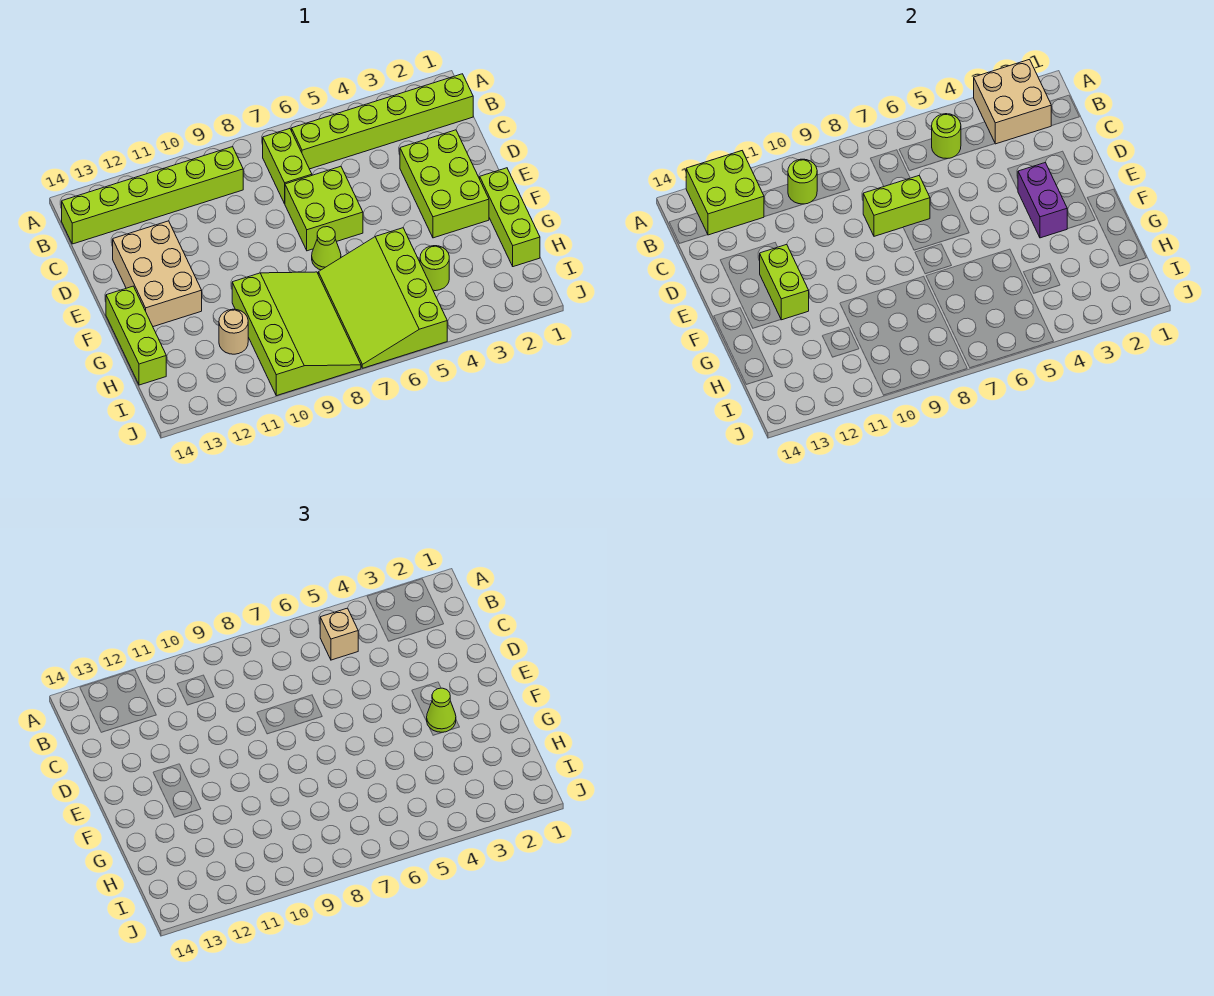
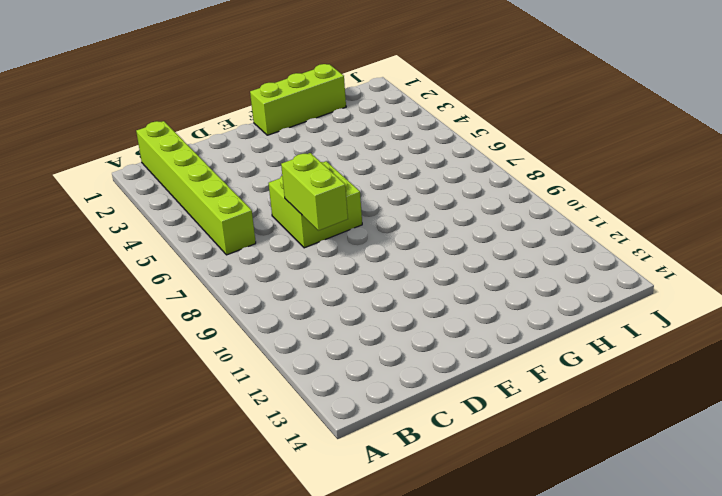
none -> lime 1x2 brick [263,129,312,204]
none -> lime 1x6 brick [62,147,243,244]
none -> lime 2x3 brick [400,130,489,238]

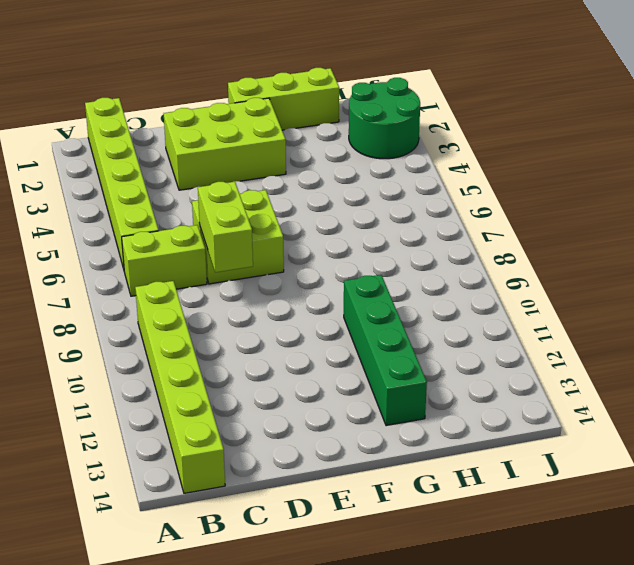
green 1x4 brick [344,275,427,426] -> lime 3x4 slope [232,272,361,396]
green 2x2 round brick [349,78,420,159] -> none
none -> tan 2x3 brick [113,221,202,327]
none -> lime 1x1 cone [312,227,341,270]
none -> lime 1x3 brick [106,286,166,385]

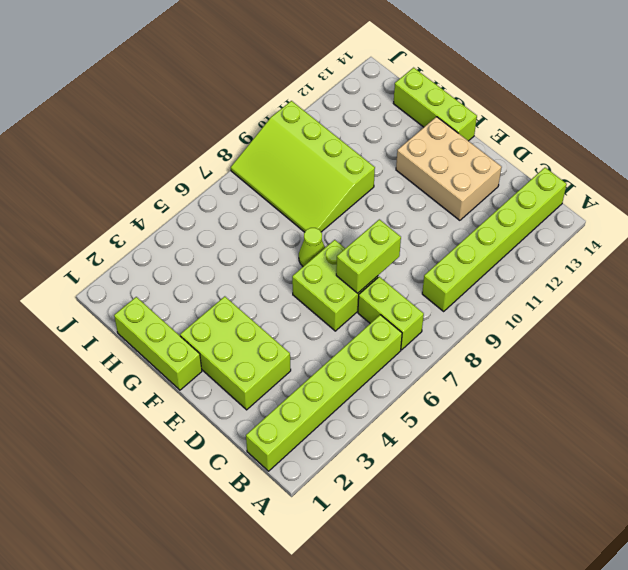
none -> lime 3x4 slope [318,228,447,368]
none -> lime 1x1 round brick [420,246,449,291]
none -> tan 1x1 round brick [219,309,248,354]

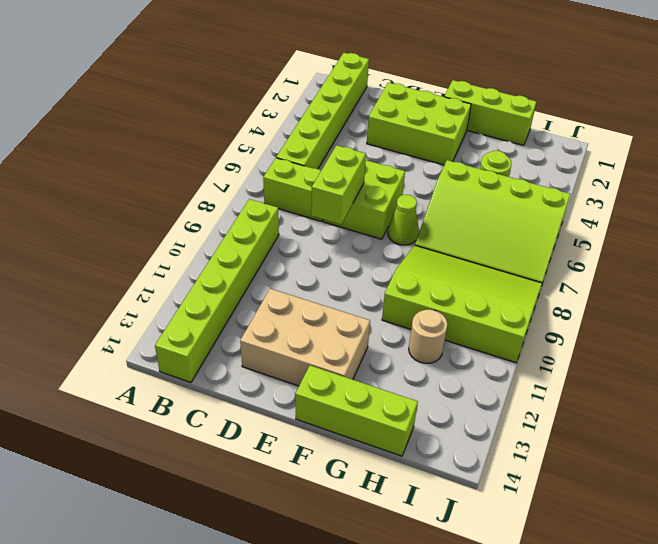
none -> tan 2x2 brick [974,60,1051,144]
none -> lime 2x2 brick [686,151,764,235]
none -> lime 1x1 round brick [932,114,961,159]

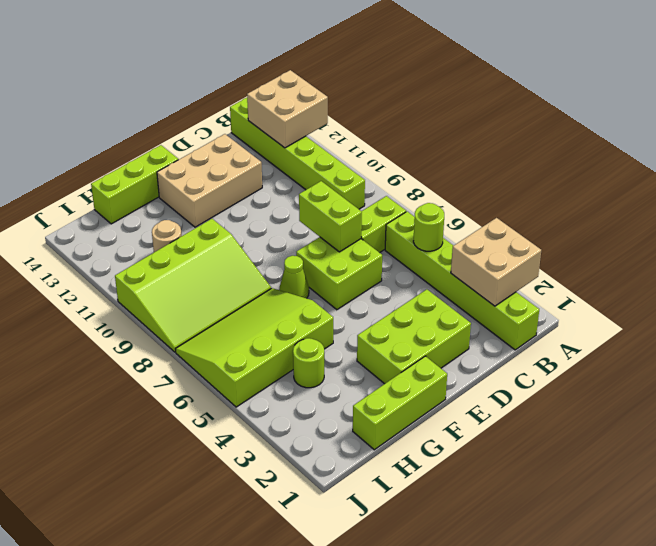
tan 2x2 brick [247,70,328,148] -> lime 2x2 brick [686,151,764,235]
none -> lime 1x1 round brick [788,159,817,204]
none -> purple 1x2 brick [1018,162,1067,238]
none -> lime 1x2 brick [760,245,809,320]

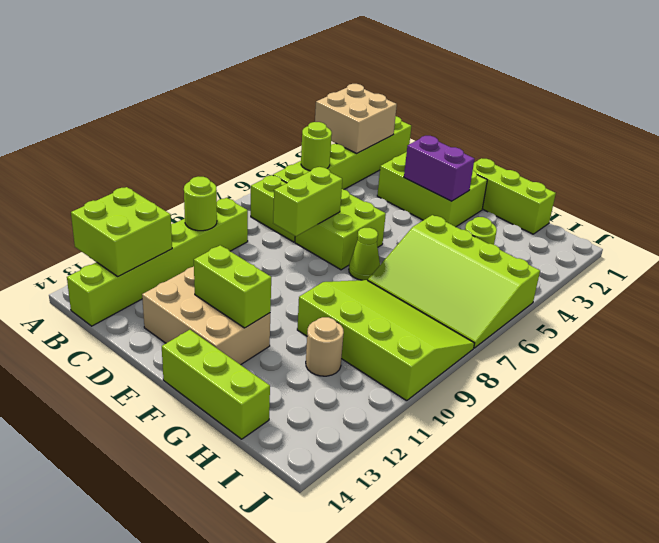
none -> tan 1x1 brick [320,608,358,660]
none -> lime 1x1 cone [427,688,456,732]

